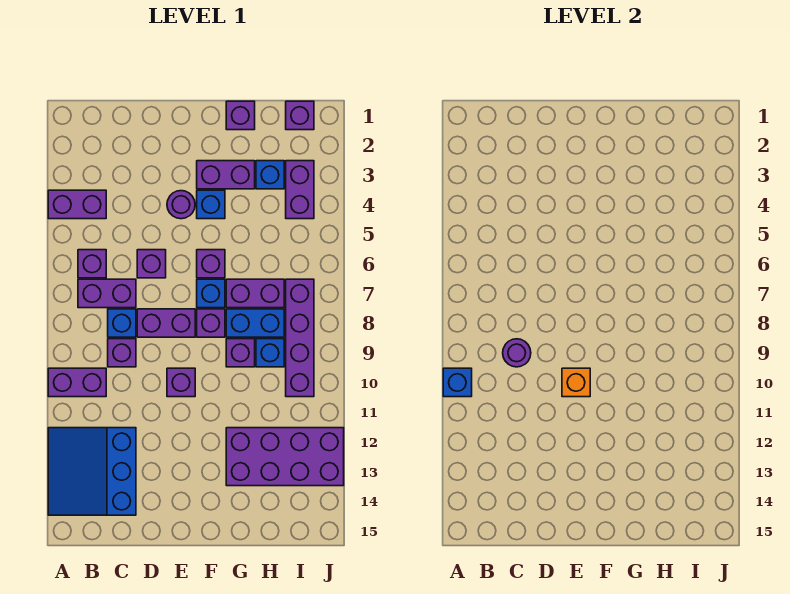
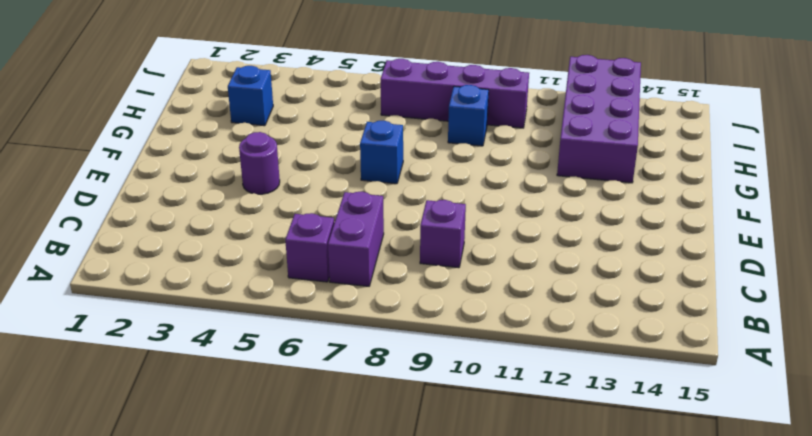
none -> purple 1x2 brick [48,190,106,219]
none -> purple 1x2 brick [48,368,106,397]
none -> blue 3x3 slope [48,428,136,515]

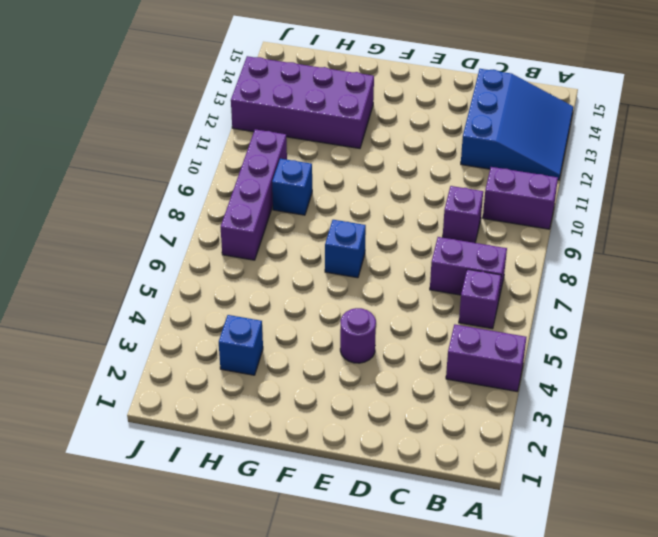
none -> blue 1x1 brick [108,309,136,337]
none -> purple 1x1 brick [137,250,166,278]
none -> purple 1x2 brick [137,309,195,337]

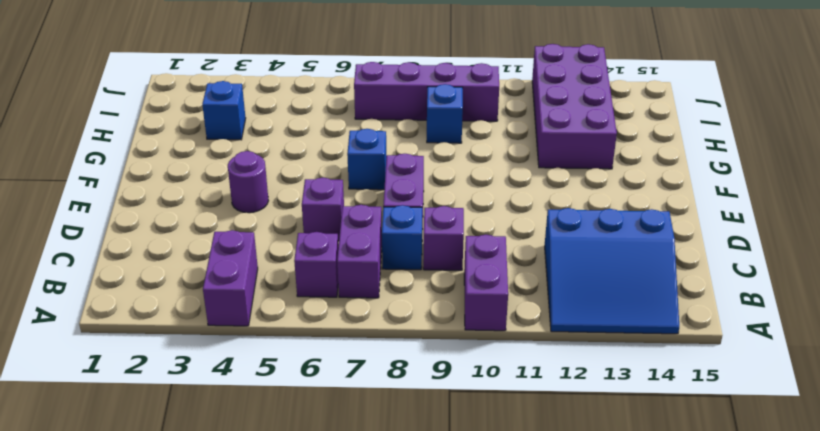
none -> purple 1x1 brick [167,368,195,397]
none -> purple 1x2 brick [197,161,255,189]
none -> blue 1x1 brick [197,190,225,219]

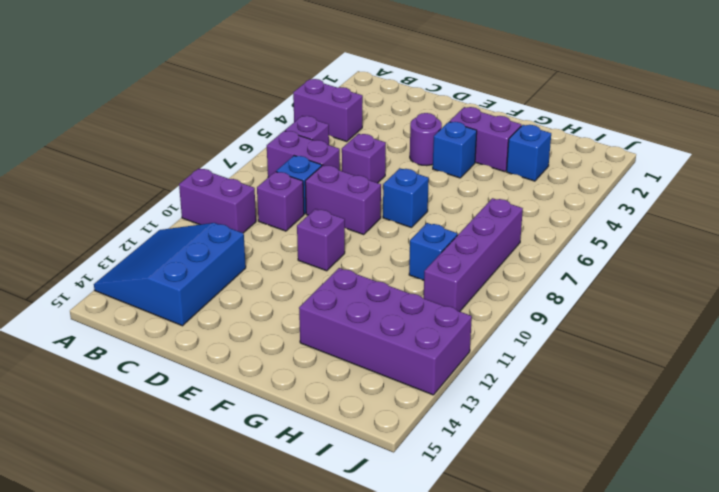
none -> purple 1x1 brick [197,250,225,278]
none -> purple 1x1 brick [197,309,225,337]
none -> purple 1x1 brick [226,101,255,130]

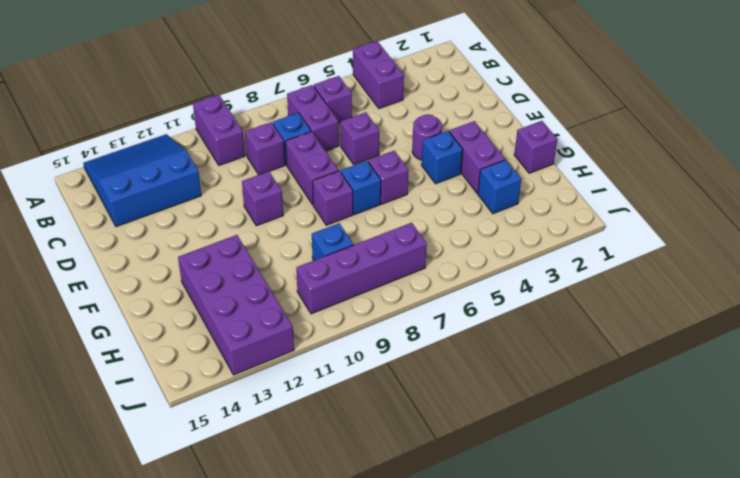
none -> purple 1x2 brick [226,279,284,308]
none -> blue 1x2 brick [226,309,284,337]
none -> purple 1x1 brick [226,339,255,367]

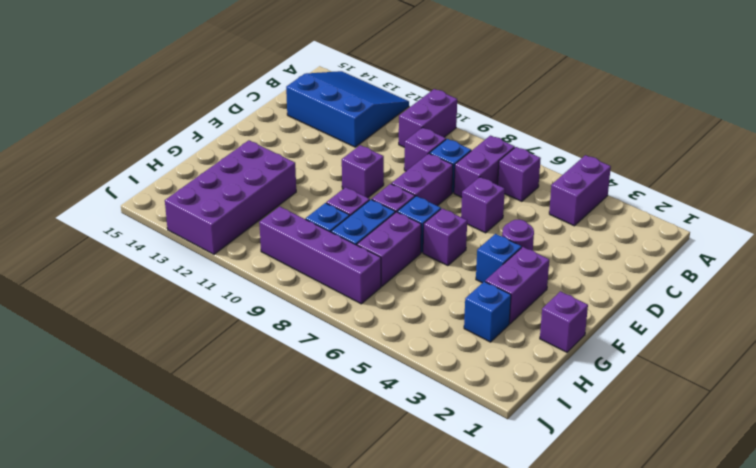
none -> purple 1x1 brick [286,101,314,130]
none -> purple 1x2 brick [286,161,314,219]
none -> blue 1x1 brick [443,368,472,397]

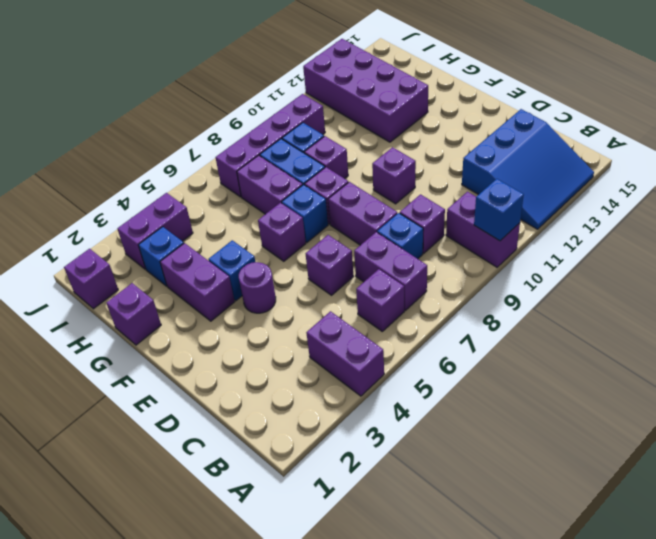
none -> purple 1x1 round brick [503,339,531,367]
none -> orange 1x1 brick [562,368,590,397]

